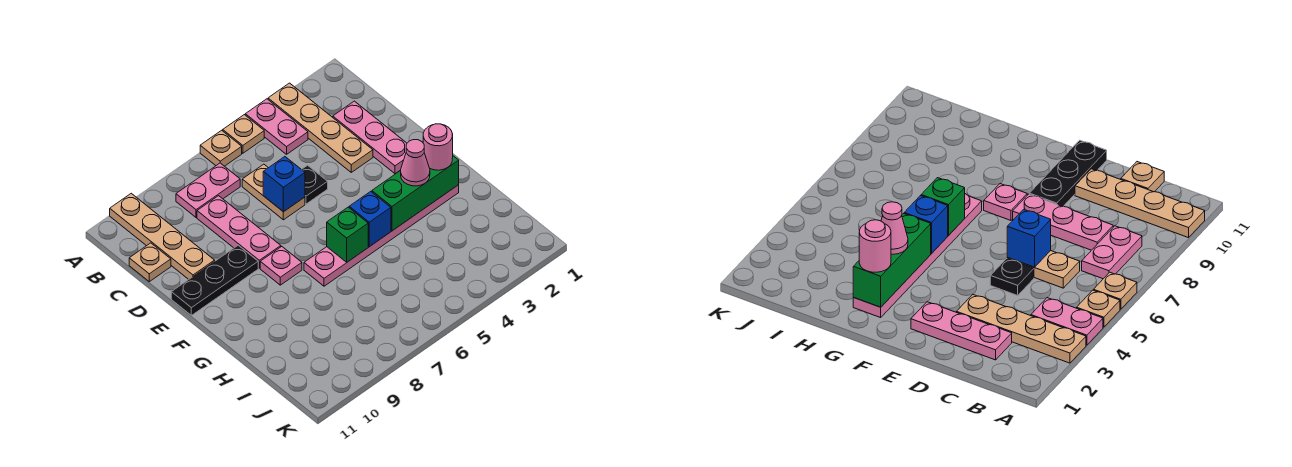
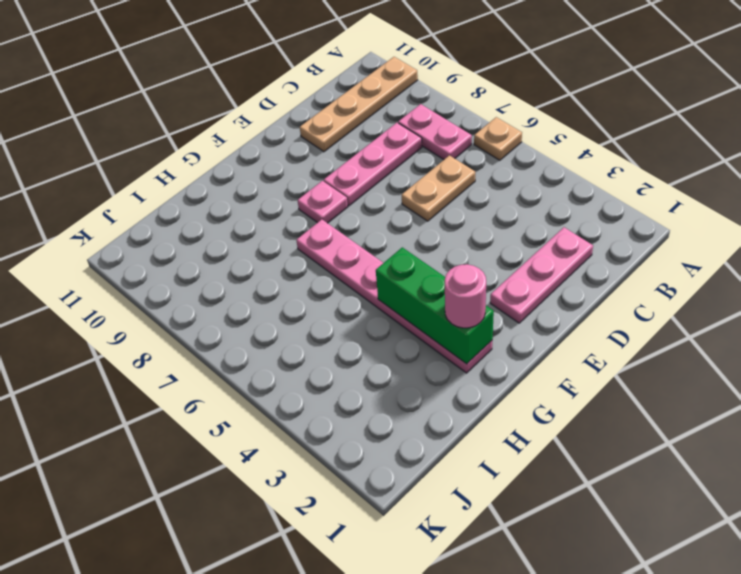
none -> tan 1x4 plate [268,83,373,172]
none -> pink 1x2 plate [245,99,308,154]
none -> tan 1x1 plate [223,115,264,153]

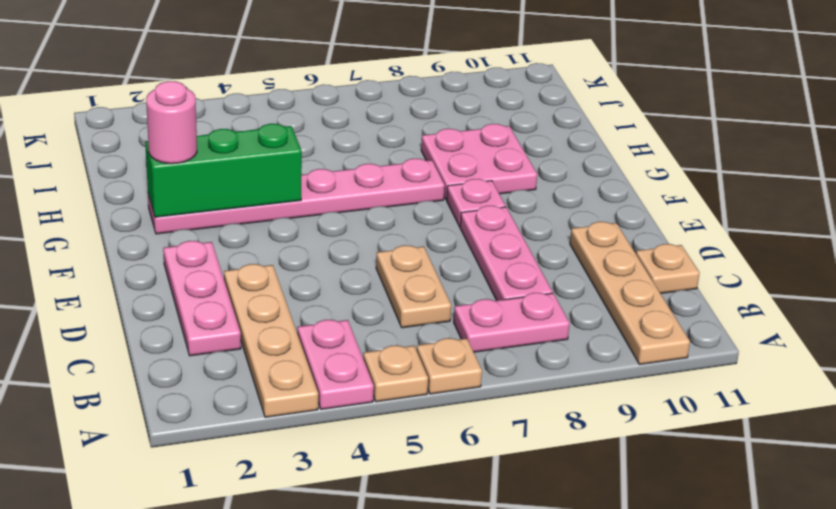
pink 2x2 plate [421,124,537,200] -> none
none -> black 1x1 plate [301,165,328,204]
none -> black 1x3 plate [171,245,258,315]
none -> blue 1x1 brick [263,157,305,212]

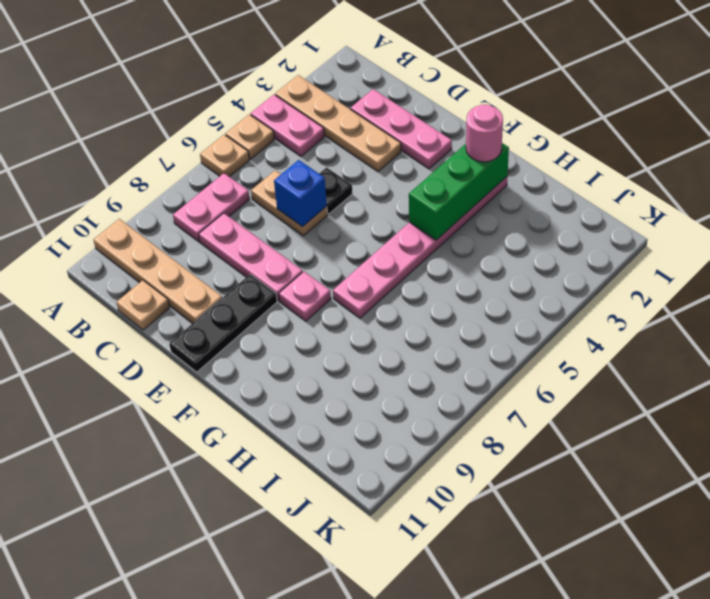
none -> blue 1x1 brick [349,191,391,247]
none -> green 1x1 brick [327,207,368,262]
none -> pink 1x1 cone [401,140,430,186]

